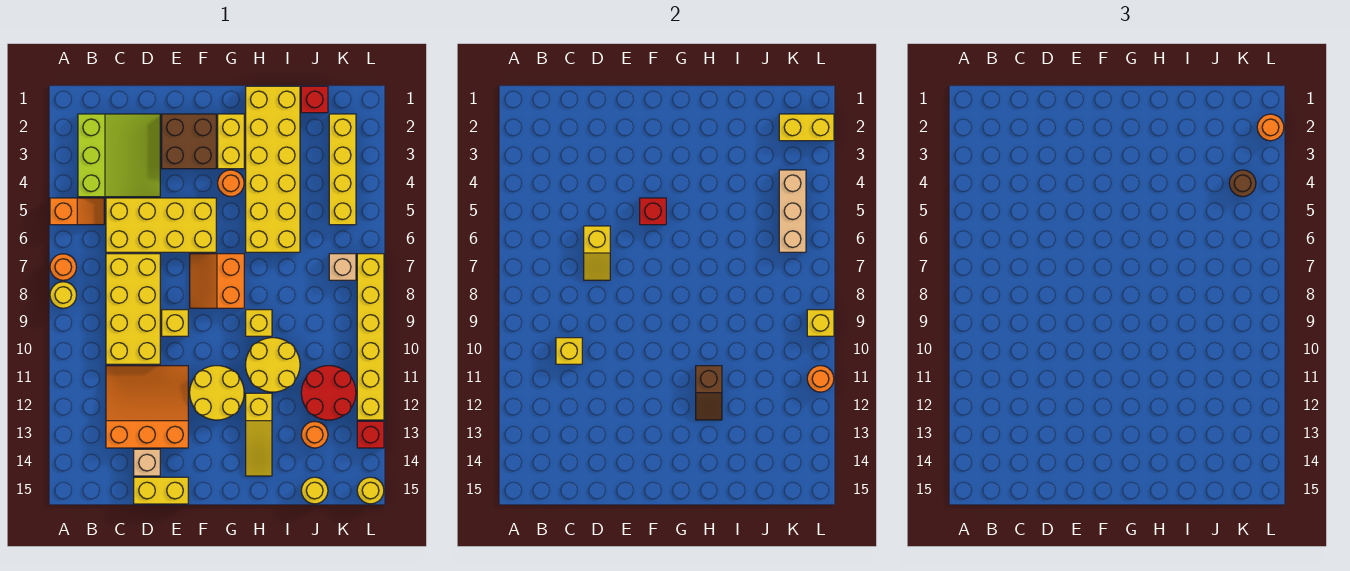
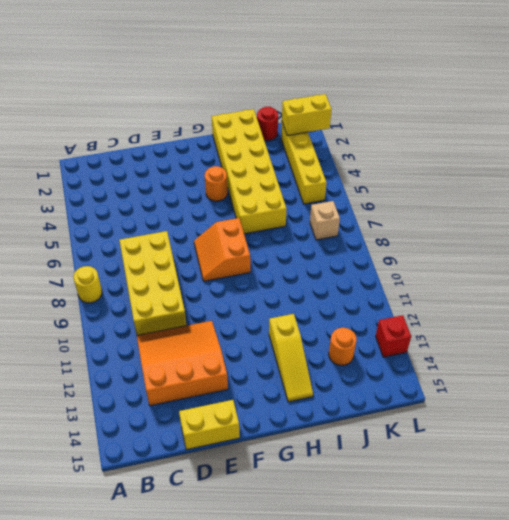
red 1x1 round brick [257,107,278,141] -> red 1x1 brick [301,86,328,113]
none -> orange 1x2 slope [50,198,104,225]
none -> orange 1x1 round brick [50,254,76,280]
none -> lime 3x3 slope [78,114,160,197]
none -> yellow 2x4 brick [106,198,216,252]

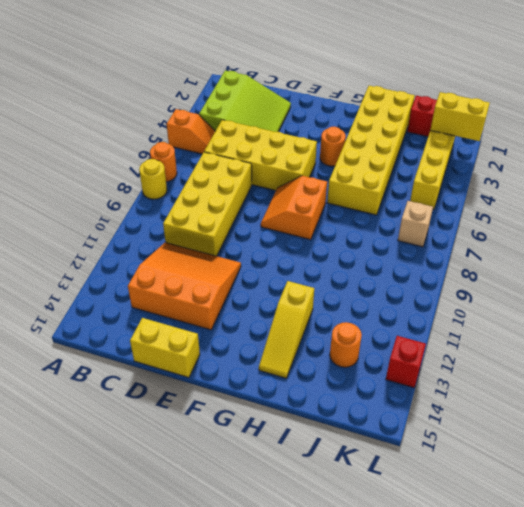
none -> tan 1x1 brick [134,449,160,476]
none -> brown 2x2 brick [162,114,216,169]
none -> yellow 1x1 brick [162,310,188,336]
none -> yellow 2x2 round brick [190,366,244,420]

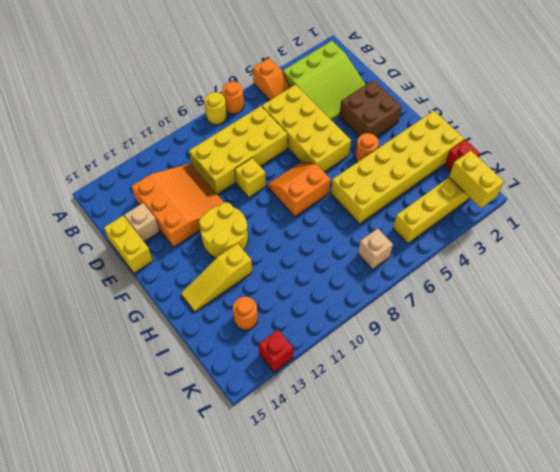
none -> yellow 1x2 brick [218,114,244,169]
none -> yellow 1x1 brick [246,310,272,336]
none -> yellow 2x2 round brick [246,338,300,392]
none -> red 2x2 round brick [301,366,356,420]

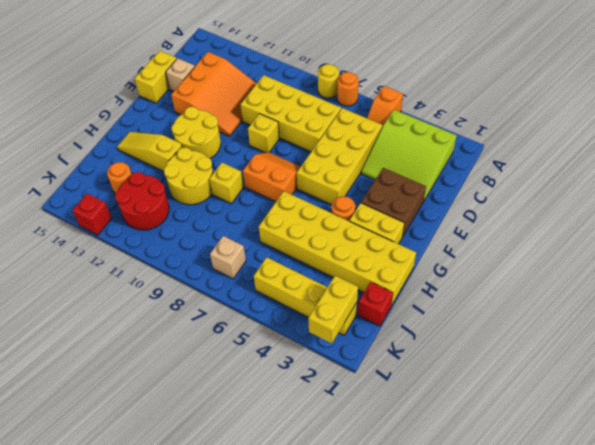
none -> yellow 1x1 round brick [301,477,328,504]
none -> yellow 1x6 brick [357,254,384,420]
none -> yellow 1x1 round brick [357,477,384,504]
none -> yellow 1x1 brick [556,338,582,364]

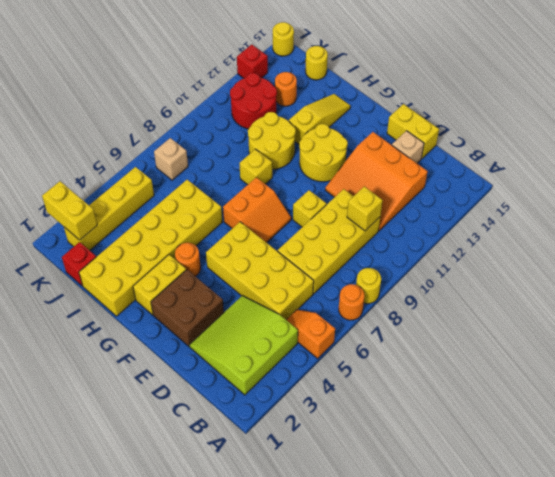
none -> yellow 1x6 brick [357,254,384,420]
none -> yellow 1x2 slope [584,226,610,280]
none -> red 1x1 brick [640,198,666,225]
none -> brown 1x2 slope [696,366,722,420]

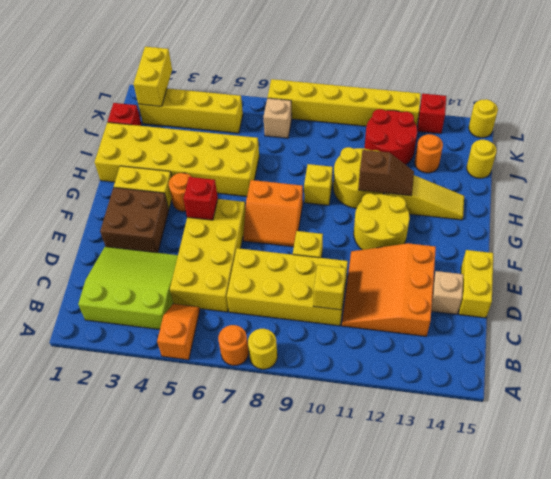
none -> yellow 1x2 slope [584,226,610,280]
none -> tan 1x3 brick [779,170,806,252]
none -> yellow 1x1 brick [807,310,834,336]
none -> orange 1x1 round brick [807,366,834,392]

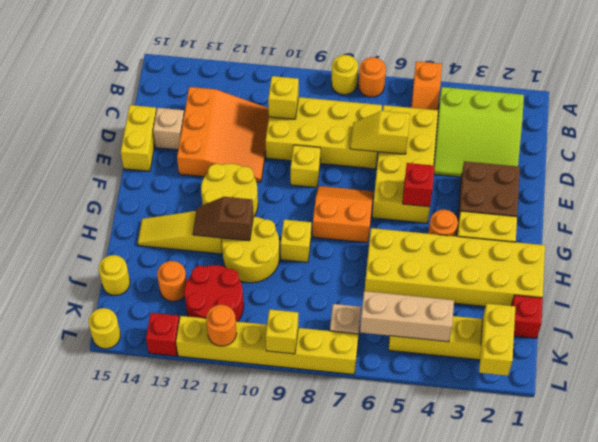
none -> brown 1x1 round brick [1229,170,1256,197]
none -> orange 1x1 round brick [1257,114,1284,141]

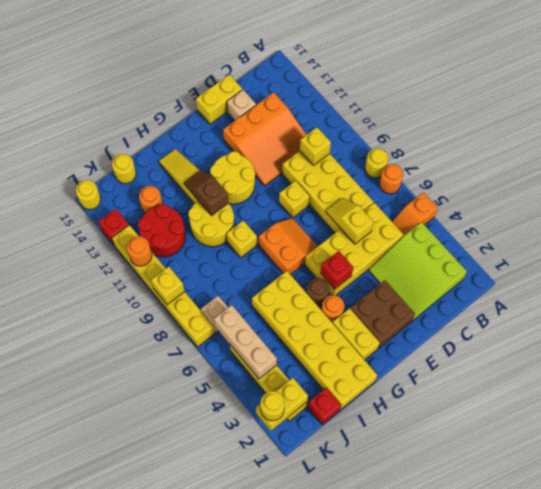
brown 1x1 round brick [307,278,329,307] -> brown 1x1 round brick moved to [1229,170,1256,197]
yellow 1x1 round brick [260,391,285,421] -> orange 1x1 round brick [1257,114,1284,141]

